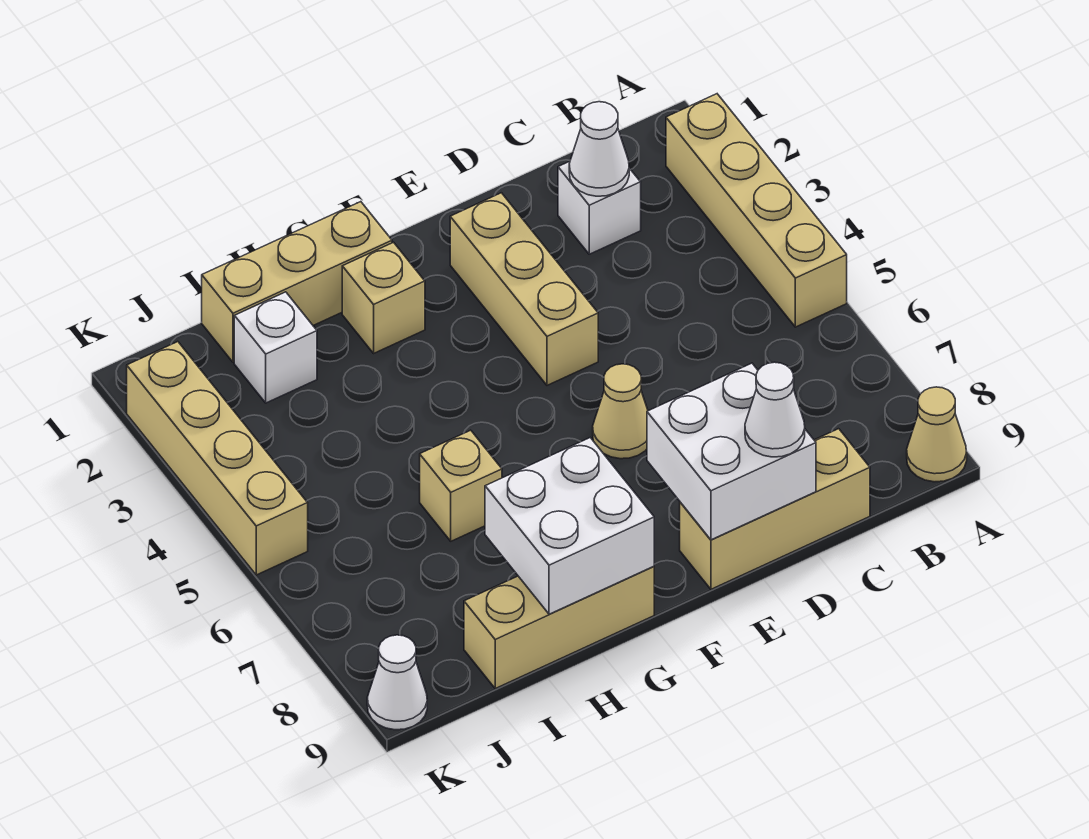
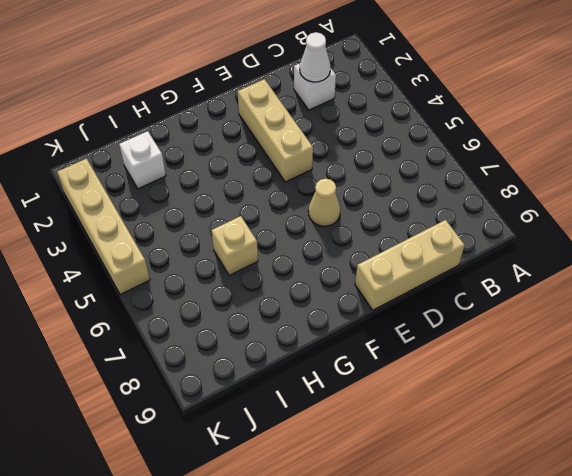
none -> tan 1x4 brick [666,94,847,327]
none -> tan 1x1 cone [907,387,967,482]
none -> tan 1x3 brick [202,202,392,362]

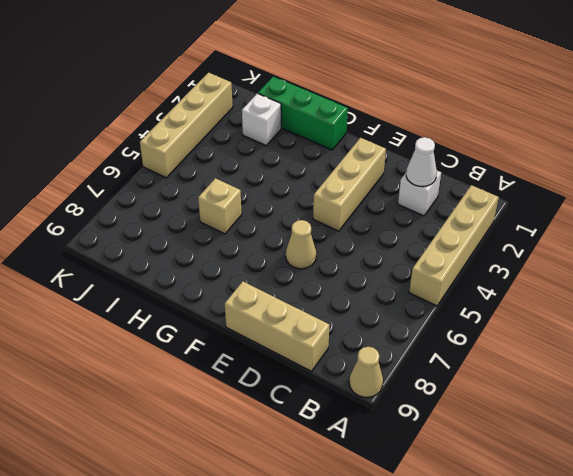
green 1x3 brick [258,77,348,150] -> tan 1x3 brick [202,202,392,362]
none -> tan 1x1 brick [342,242,425,353]
none -> tan 1x3 brick [464,566,654,688]
none -> white 1x1 cone [367,635,427,730]

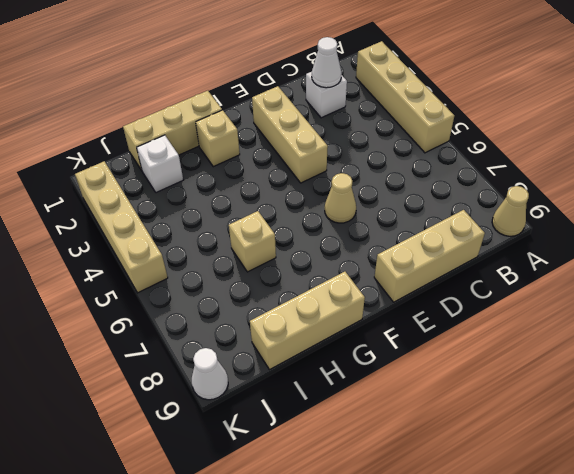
none -> white 2x2 brick [647,363,816,540]
none -> white 2x2 brick [485,438,654,614]
none -> white 1x1 cone [745,362,805,457]

